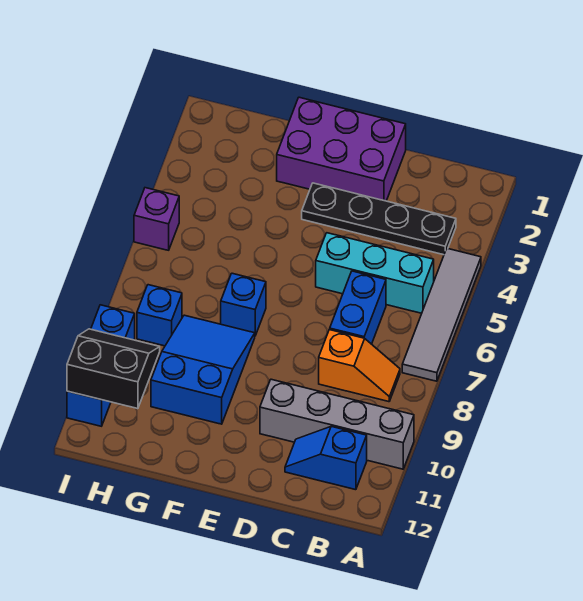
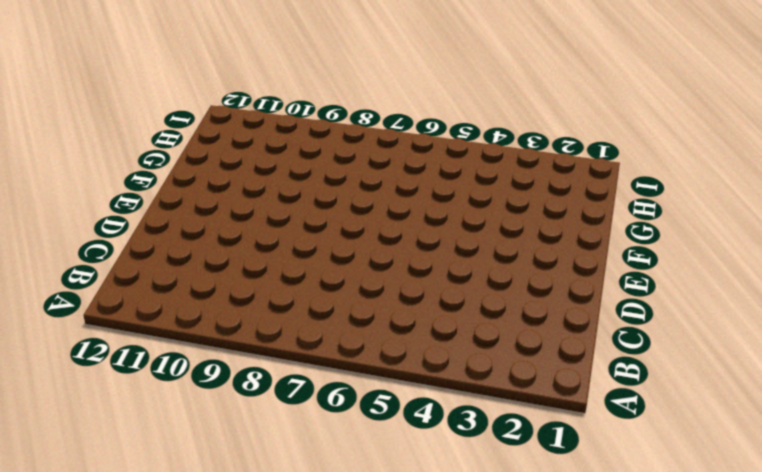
none -> grey 1x4 tile [402,248,481,381]
none -> grey 1x4 brick [260,379,414,469]
none -> black 1x4 plate [302,183,456,255]

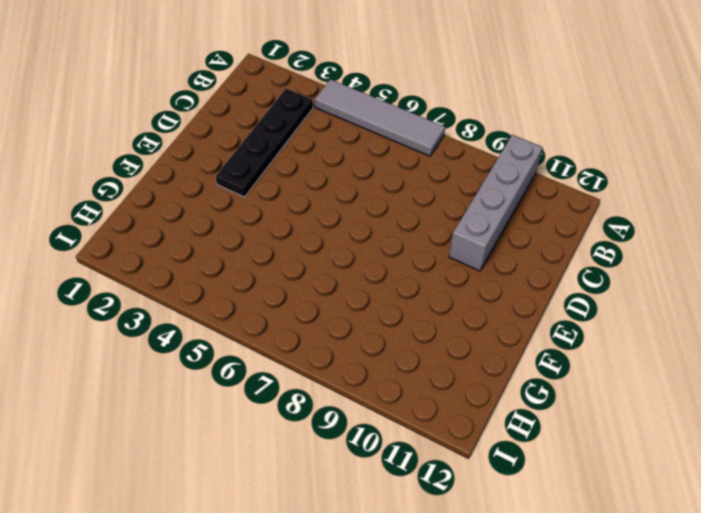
none -> cyan 1x3 brick [316,233,434,313]
none -> orange 1x2 slope [319,330,400,402]
none -> blue 1x2 slope [285,426,367,490]

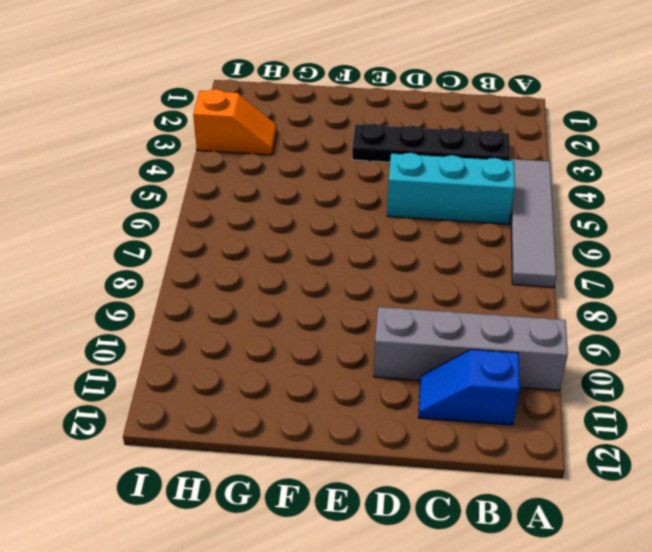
orange 1x2 slope [193,89,277,155] -> orange 1x2 slope moved to [319,330,400,402]
none -> blue 1x2 brick [330,271,386,344]
none -> purple 2x3 brick [277,97,406,201]
none -> blue 1x1 brick [221,273,266,336]

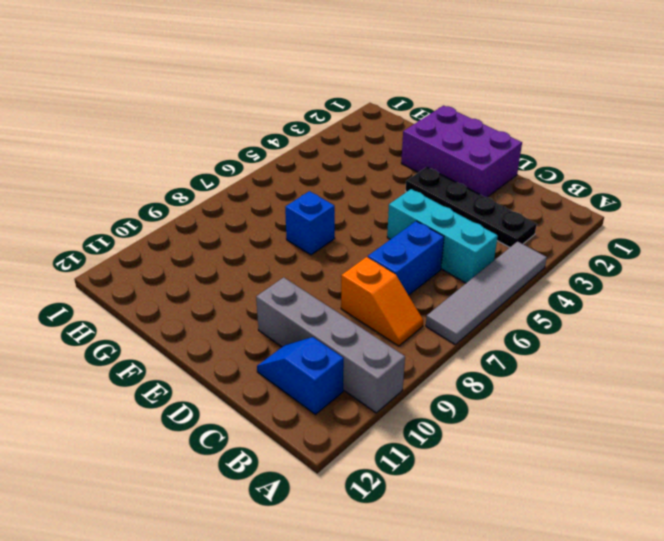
none -> blue 2x3 slope [151,315,255,424]
none -> blue 1x1 brick [137,285,182,346]
none -> purple 1x1 brick [134,188,179,250]

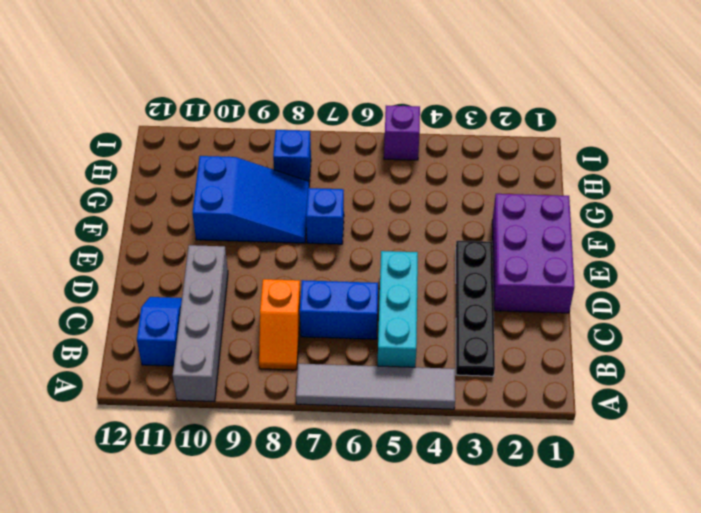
none -> blue 1x3 brick [67,305,135,426]
none -> black 2x2 slope [67,329,160,409]

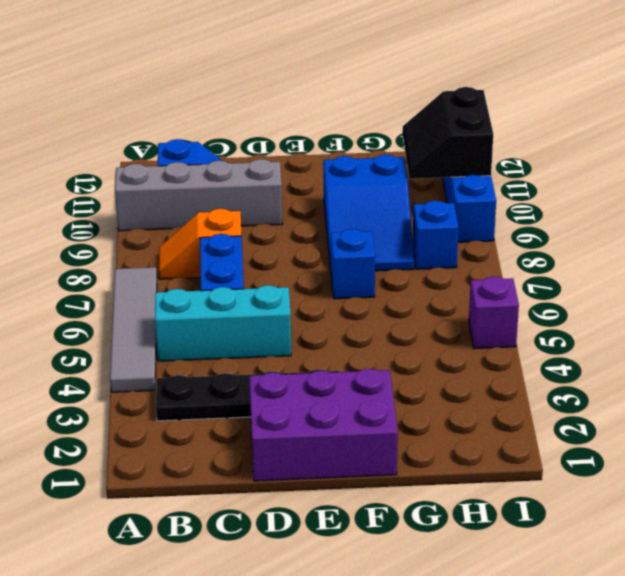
black 2x2 slope [402,87,493,179] -> black 2x2 slope turned to [67,329,160,409]

